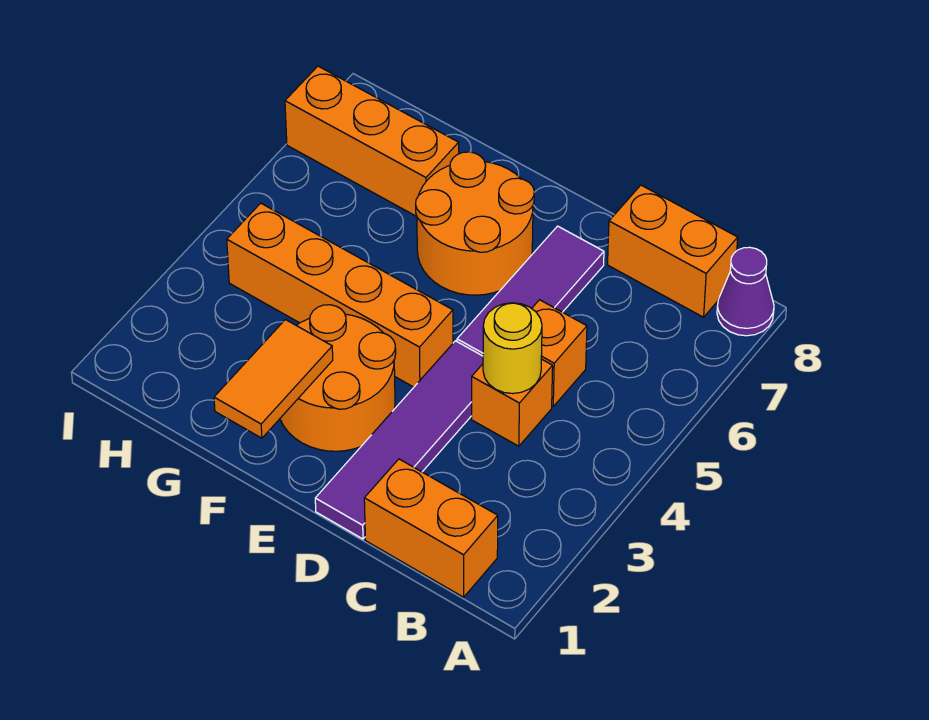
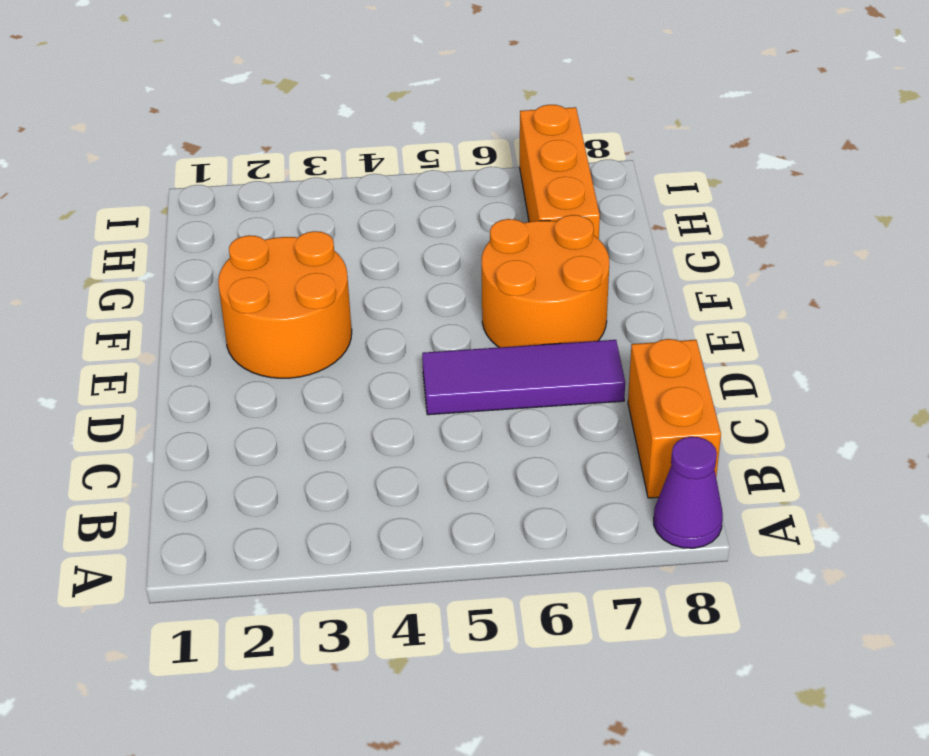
none -> orange 1x2 brick [364,459,498,597]
none -> orange 1x1 brick [472,359,553,446]
none -> orange 1x1 brick [532,300,587,406]

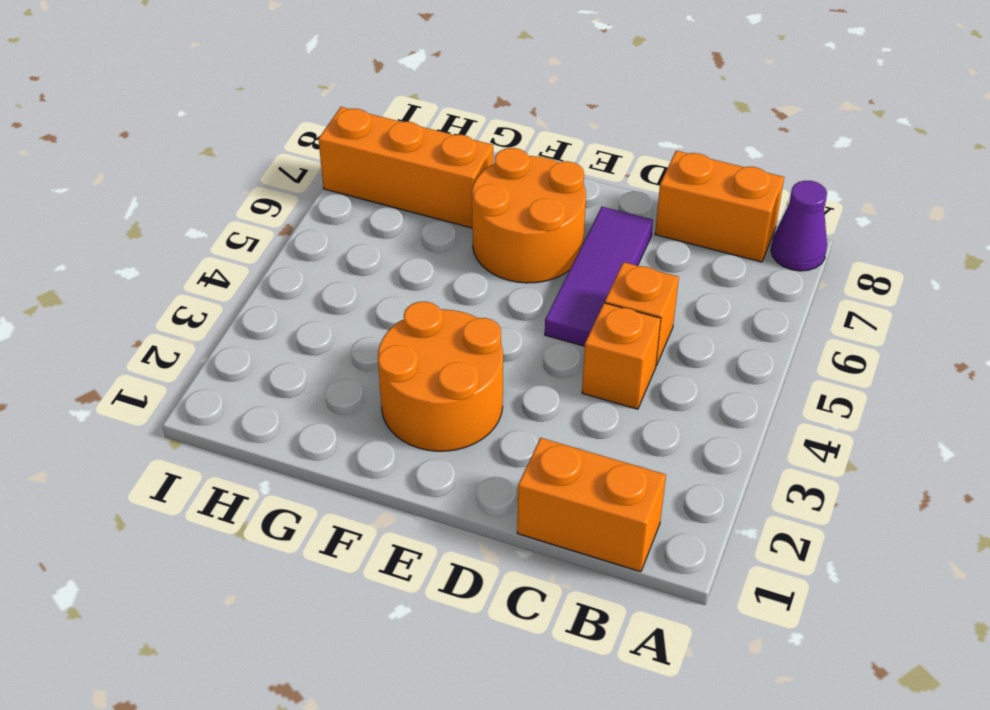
none -> purple 1x4 tile [315,341,483,539]
none -> orange 1x4 brick [227,203,453,387]
none -> yellow 1x1 round brick [483,303,542,394]

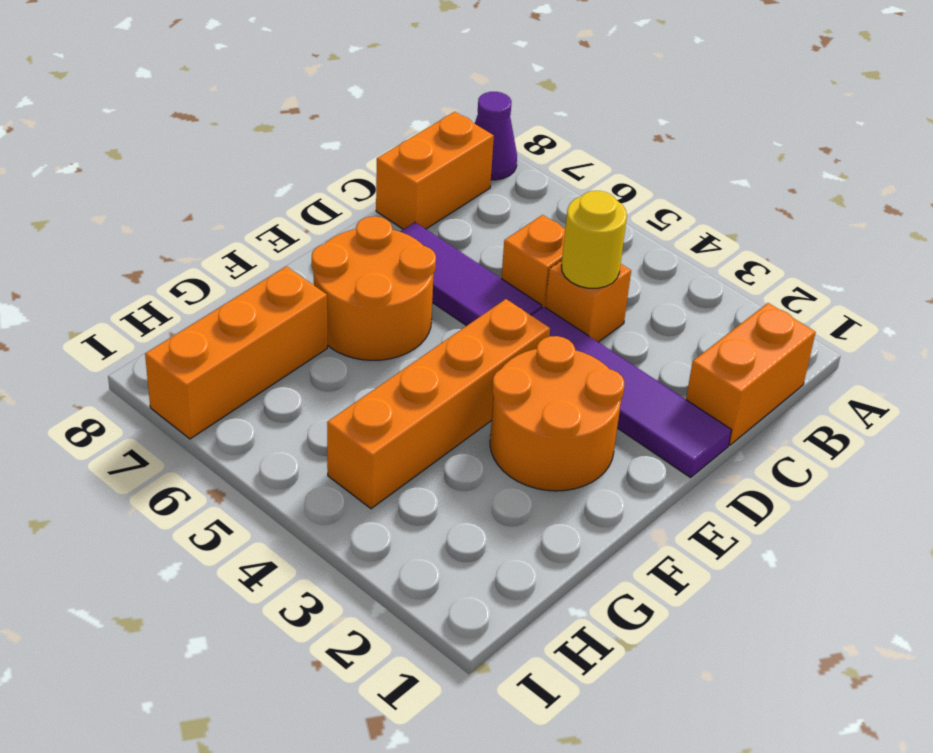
none -> orange 1x2 tile [214,320,333,438]

